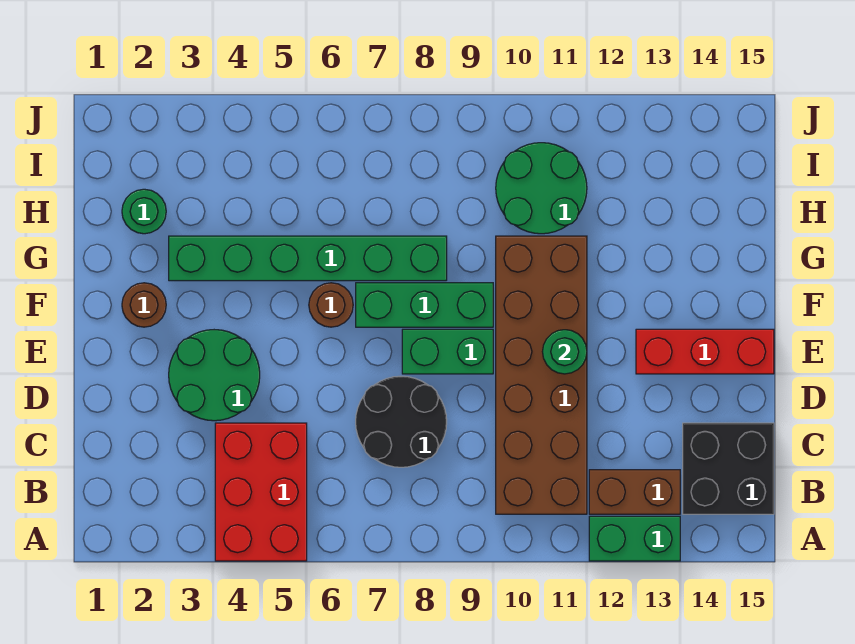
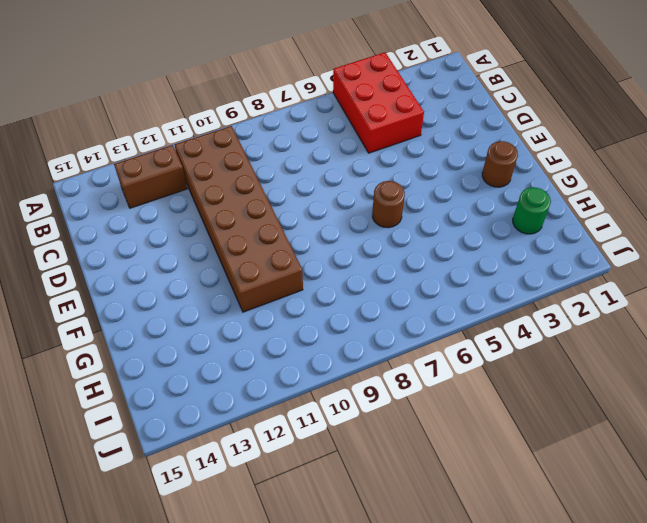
none -> green 1x2 brick [589,516,680,561]
none -> black 2x2 brick [683,423,774,514]
none -> black 2x2 round brick [356,376,447,467]

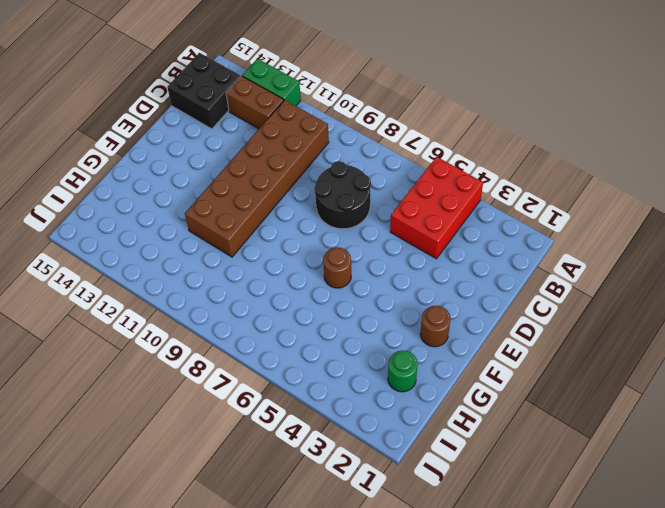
none -> green 2x2 round brick [169,330,260,421]
none -> green 1x2 brick [402,329,493,374]
none -> red 1x3 brick [636,329,774,374]

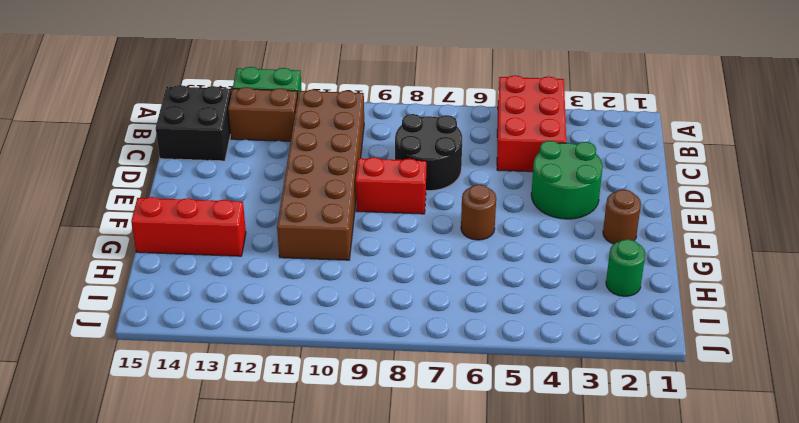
red 1x2 brick [356,157,426,214] -> green 1x2 brick [402,329,493,374]
red 1x3 brick [131,197,246,256] -> red 1x3 brick moved to [636,329,774,374]
none -> green 1x3 brick [356,283,493,327]
none -> green 1x6 brick [169,236,447,281]
none -> green 2x2 round brick [496,143,587,234]

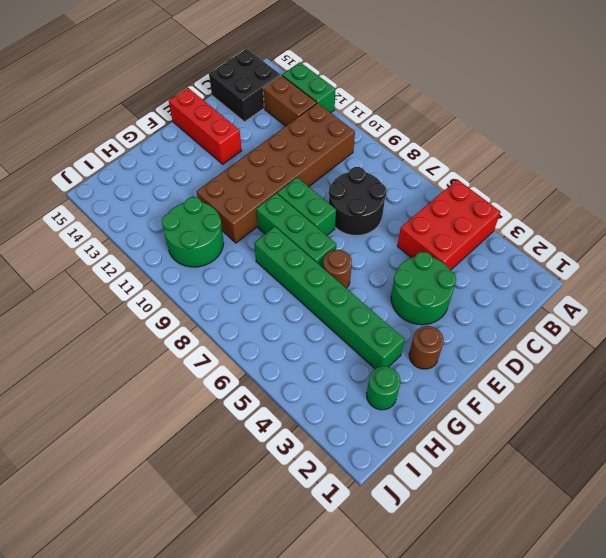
none -> green 1x1 round brick [542,330,587,374]

